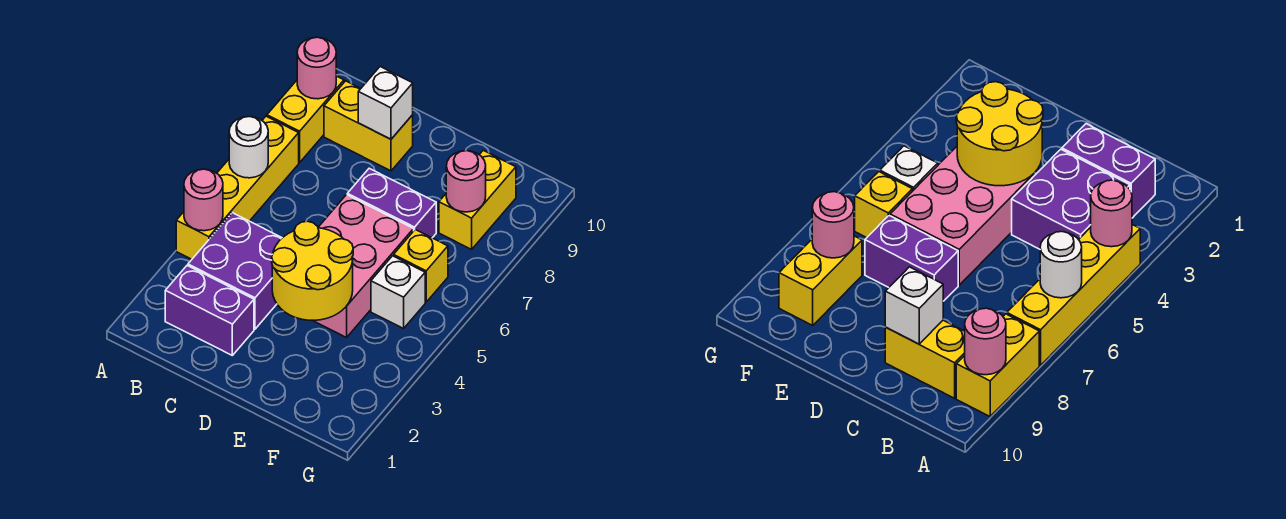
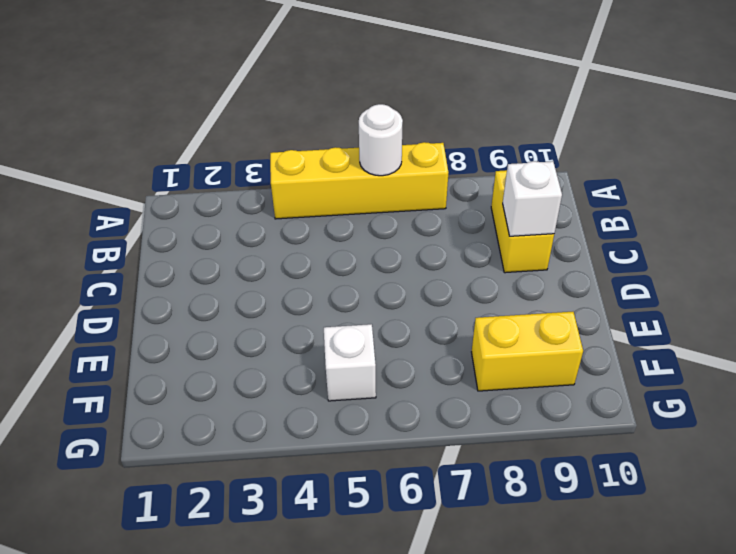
none -> yellow 1x2 brick [267,76,344,162]
none -> purple 1x2 brick [165,266,254,355]
none -> purple 2x2 brick [188,213,282,329]

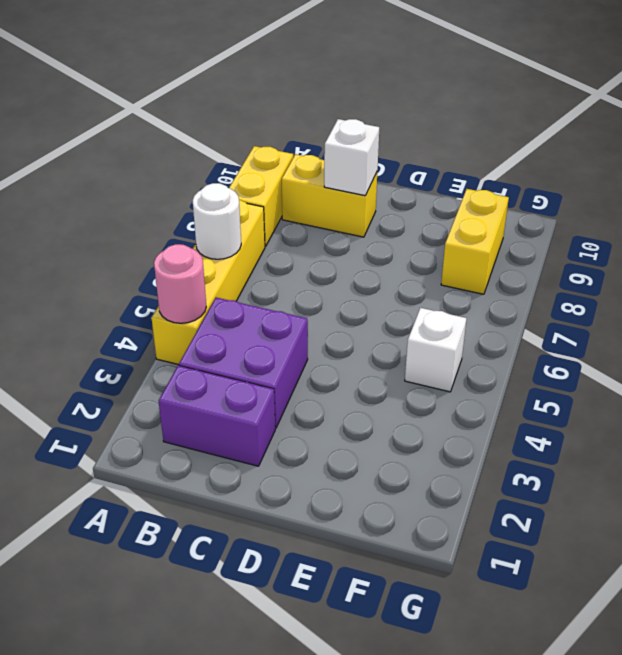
none -> pink 2x3 brick [313,195,414,338]
none -> purple 1x2 brick [347,168,436,238]
none -> yellow 1x1 brick [394,230,448,302]

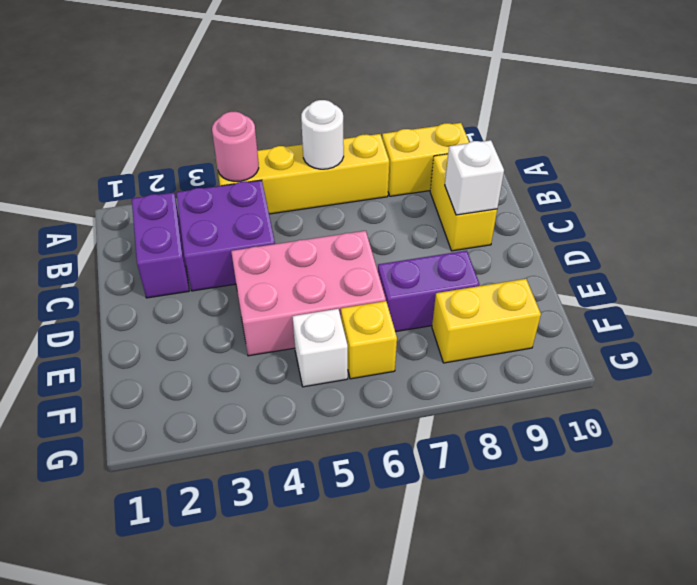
purple 1x2 brick [378,251,479,332] -> purple 1x2 brick turned to [347,168,436,238]
none -> pink 1x1 round brick [297,37,336,99]
none -> yellow 2x2 round brick [272,221,353,320]
none -> pink 1x1 round brick [446,151,486,212]

